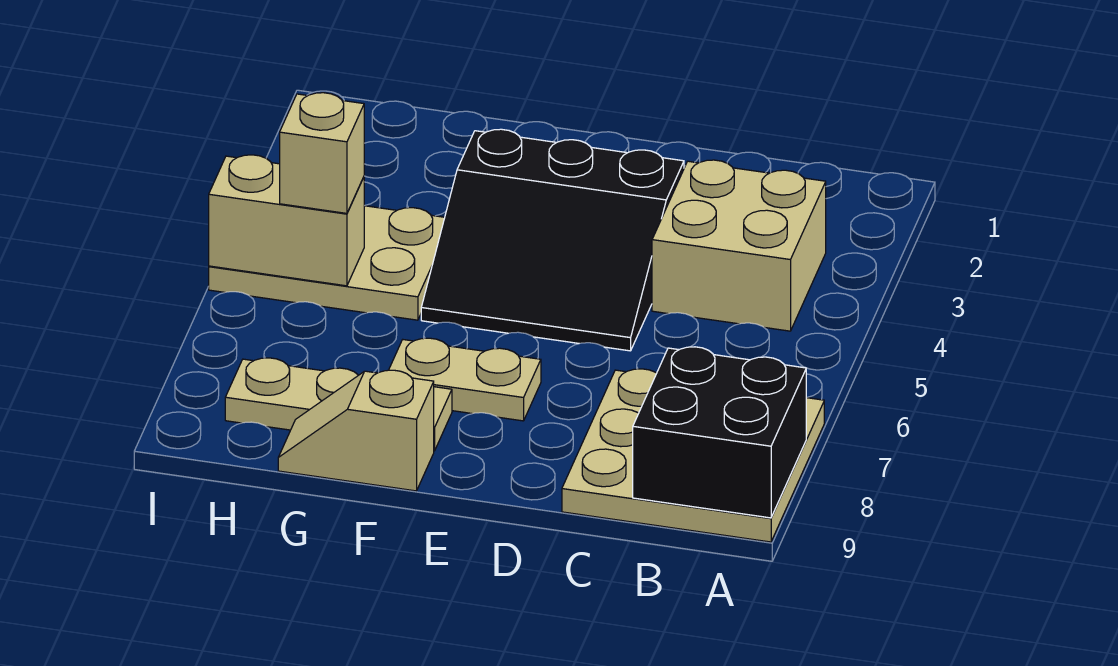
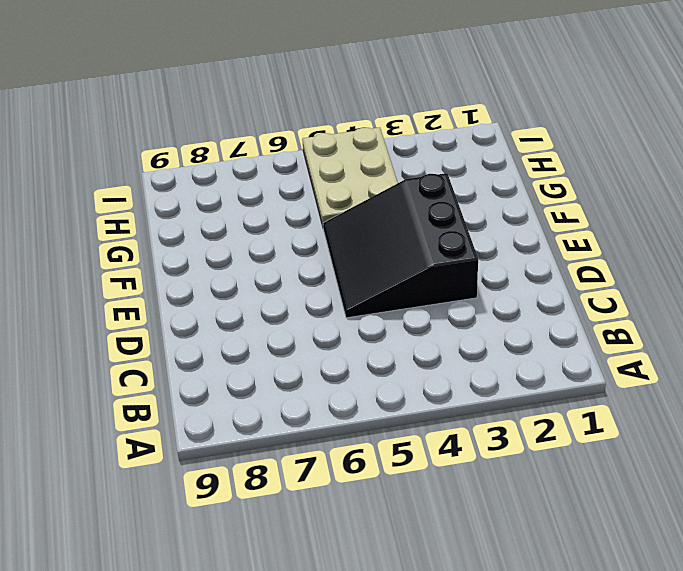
none -> tan 3x3 plate [562,369,824,542]
none -> tan 2x2 brick [652,160,826,331]

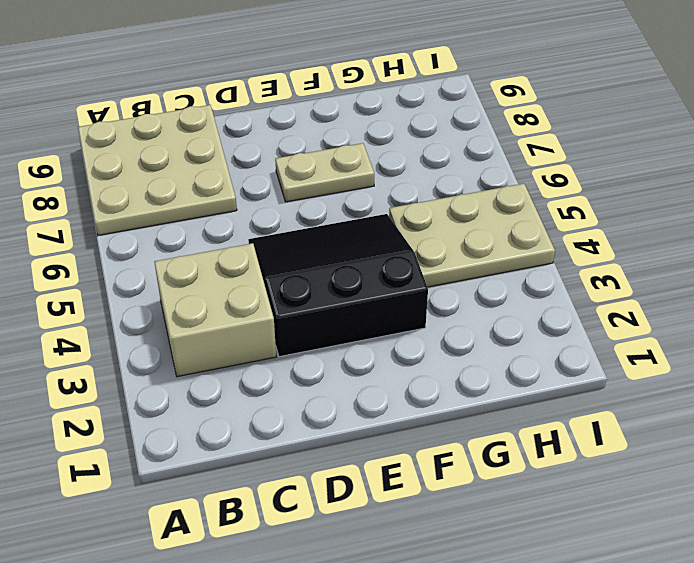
none -> tan 1x3 plate [225,358,452,451]
none -> tan 1x2 slope [278,370,434,491]

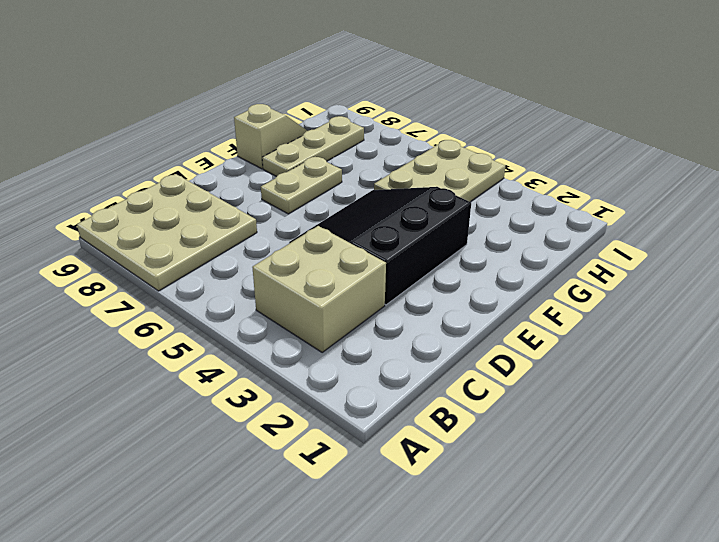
none -> black 2x2 brick [633,347,806,518]
none -> tan 1x2 brick [209,155,364,286]

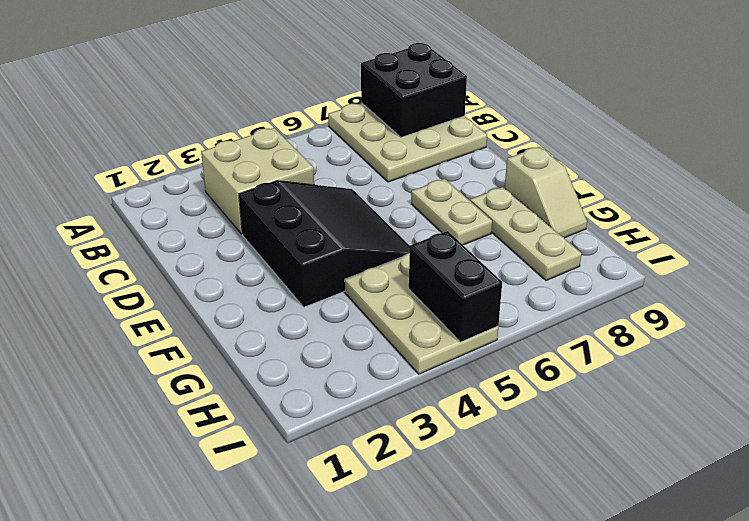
black 1x2 brick [409,231,502,342] -> tan 1x2 brick [209,155,364,286]
none -> tan 1x1 brick [280,93,364,213]

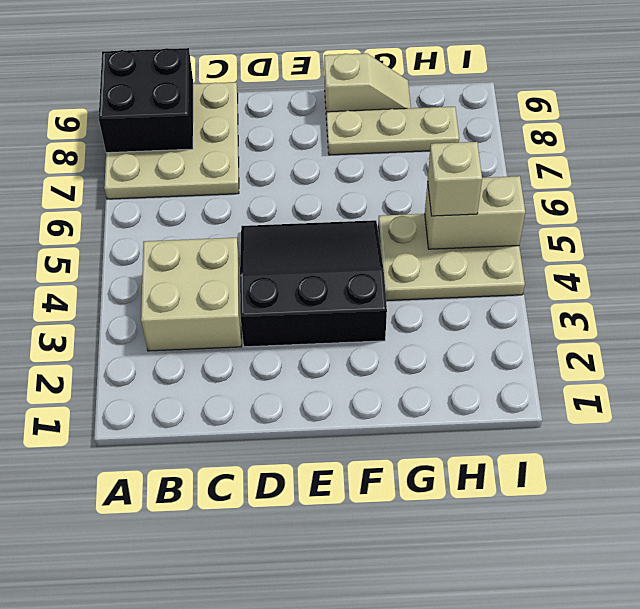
none -> tan 1x2 plate [389,338,541,421]

